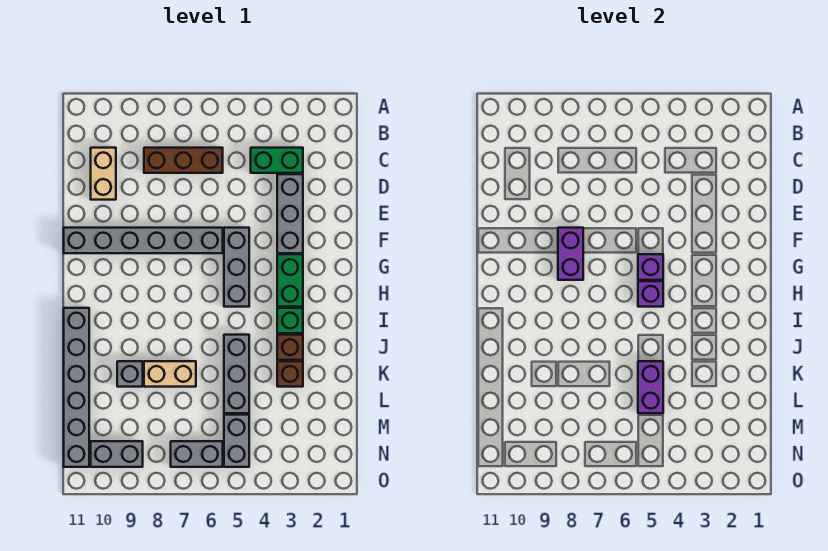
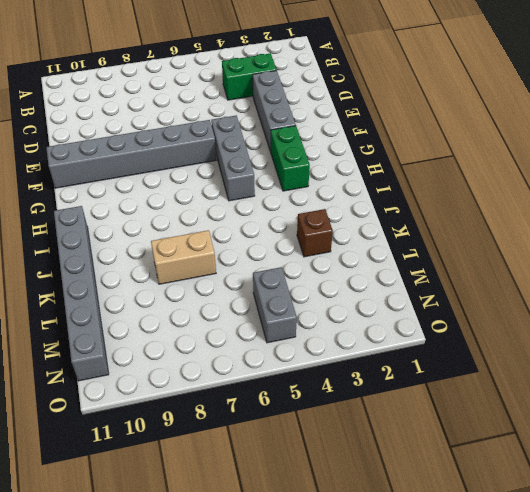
none -> brown 1x3 brick [144,148,223,173]
none -> tan 1x2 brick [91,148,116,200]
none -> green 1x1 brick [277,308,303,333]

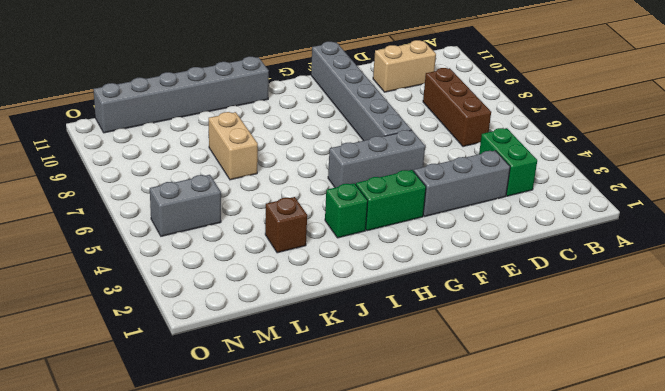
none -> brown 1x1 brick [277,335,303,360]
none -> grey 1x3 brick [224,335,249,413]
none -> grey 1x1 brick [117,361,143,387]

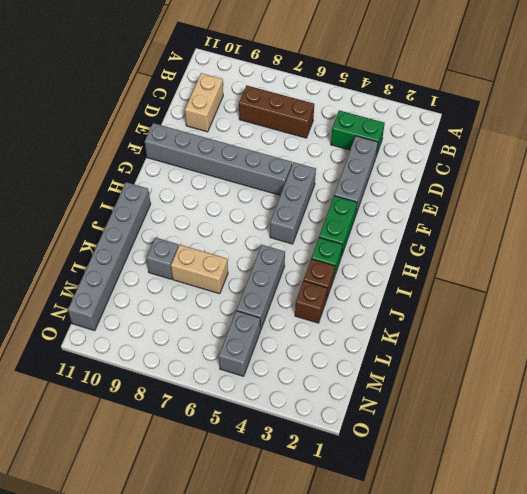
none -> grey 1x2 brick [171,441,223,467]
none -> grey 1x2 brick [91,441,143,467]
none -> purple 1x2 brick [558,228,583,280]

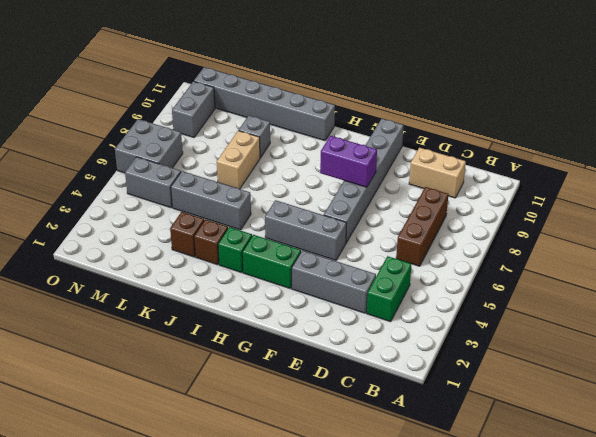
grey 2x2 brick [115,119,183,173] -> grey 1x2 brick [171,441,223,467]
none -> purple 1x1 brick [638,254,663,280]
none -> purple 1x1 brick [638,281,663,307]
none -> purple 1x2 brick [638,361,663,413]

